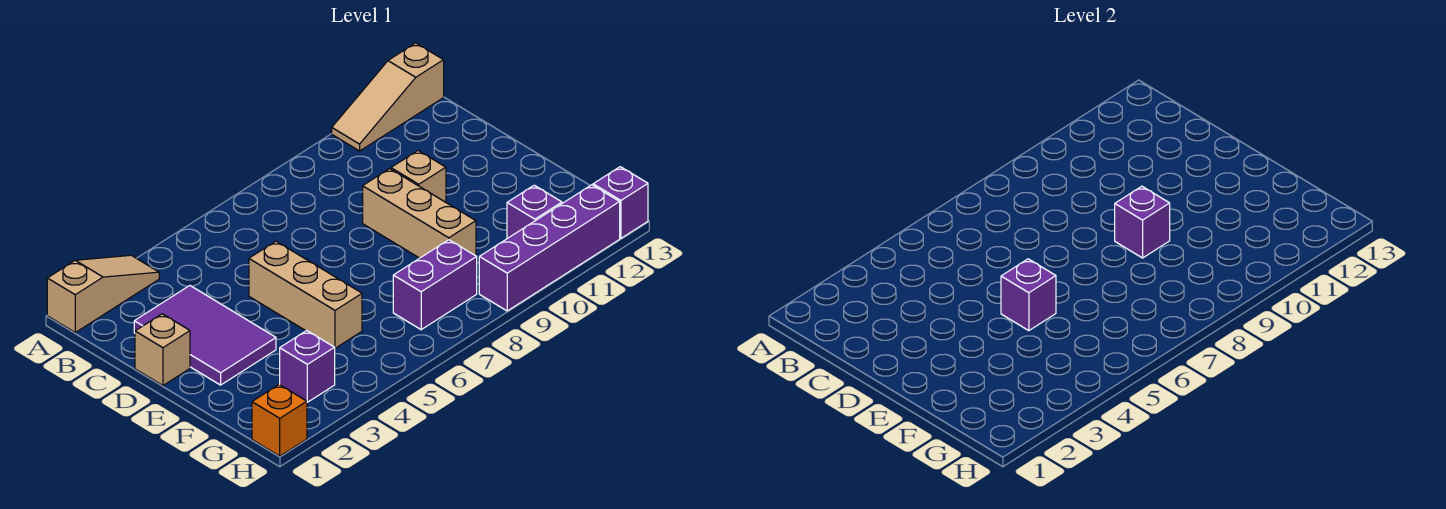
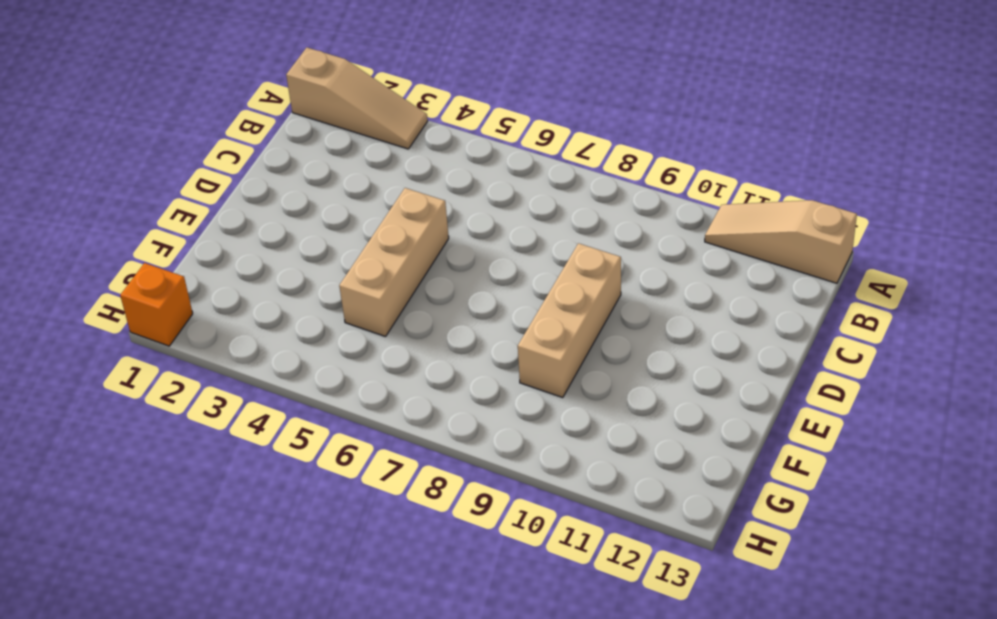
none -> purple 2x3 tile [134,286,276,385]
none -> tan 1x1 brick [135,314,190,386]
none -> tan 1x1 brick [391,151,446,202]

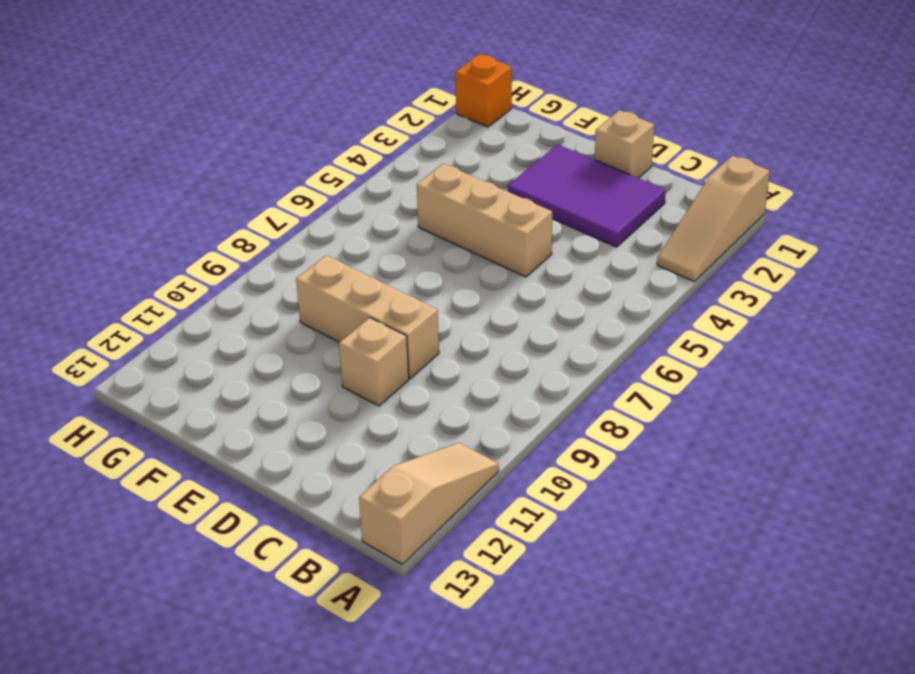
none -> purple 1x1 brick [280,331,335,402]
none -> purple 1x2 brick [393,240,477,330]
none -> purple 1x1 brick [507,185,562,239]

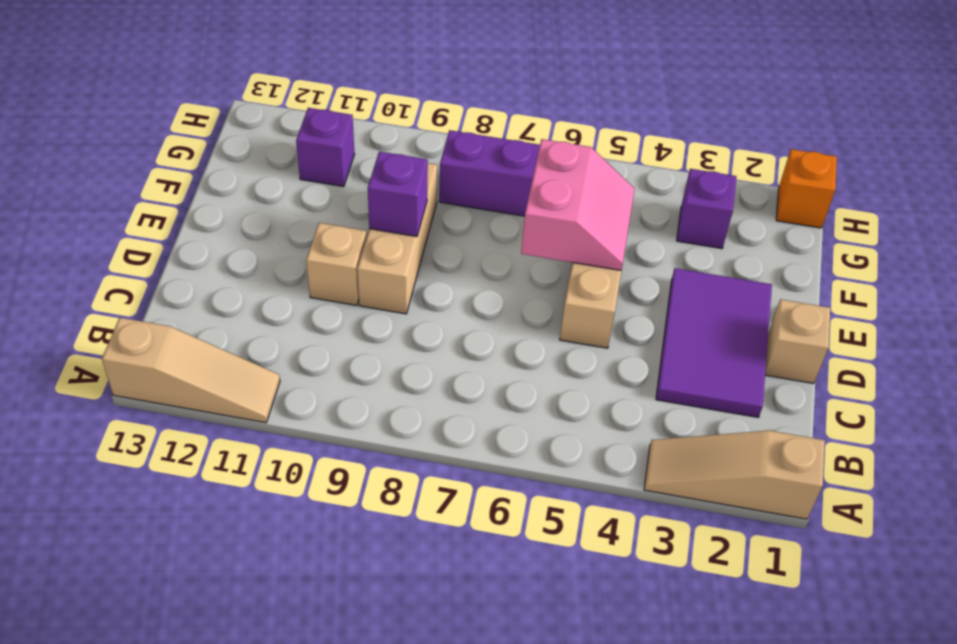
pink 2x2 slope [521,139,635,270] -> purple 1x1 brick [1001,259,1056,331]
none -> purple 1x4 brick [479,185,620,311]
none -> purple 1x1 brick [593,167,648,238]

